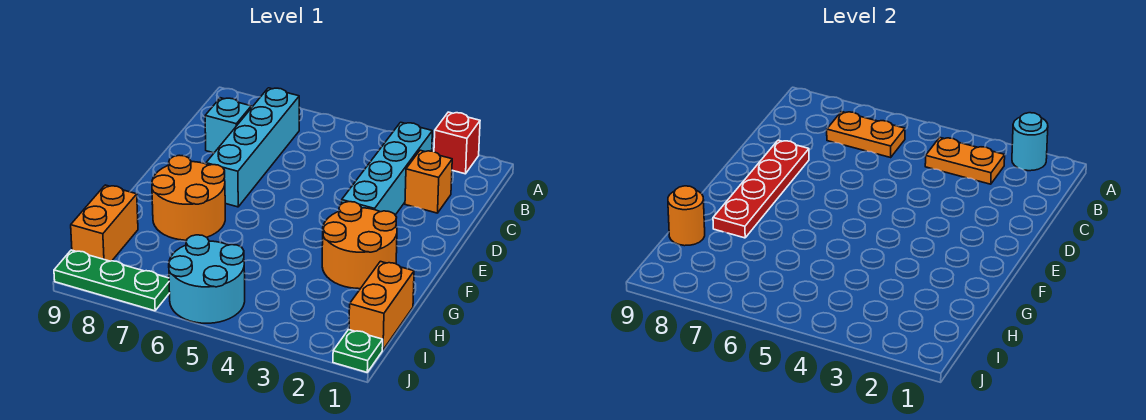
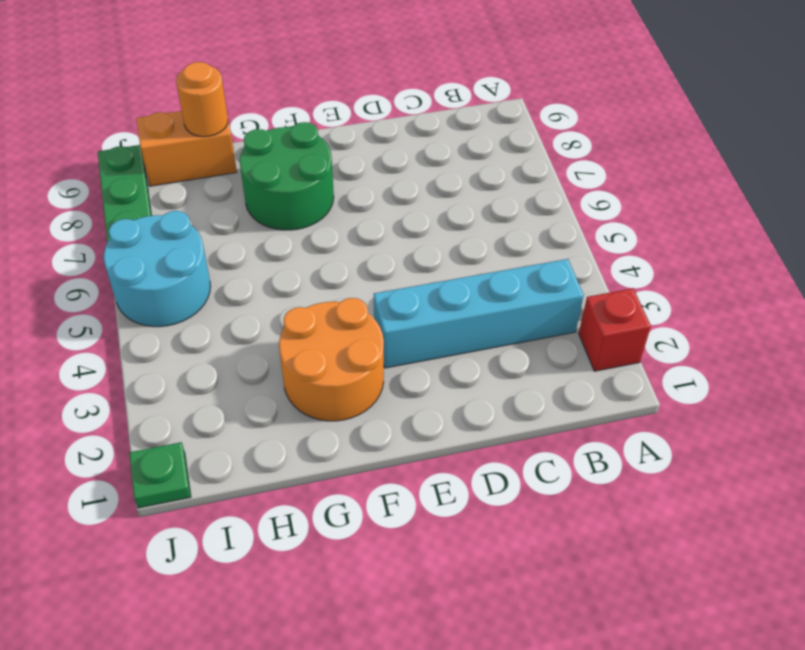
green 2x2 round brick [240,122,334,230] -> orange 2x2 round brick [152,155,225,240]
none -> cyan 1x4 brick [206,88,299,207]
none -> orange 1x1 brick [405,150,452,213]
none -> cyan 1x1 brick [205,98,251,153]

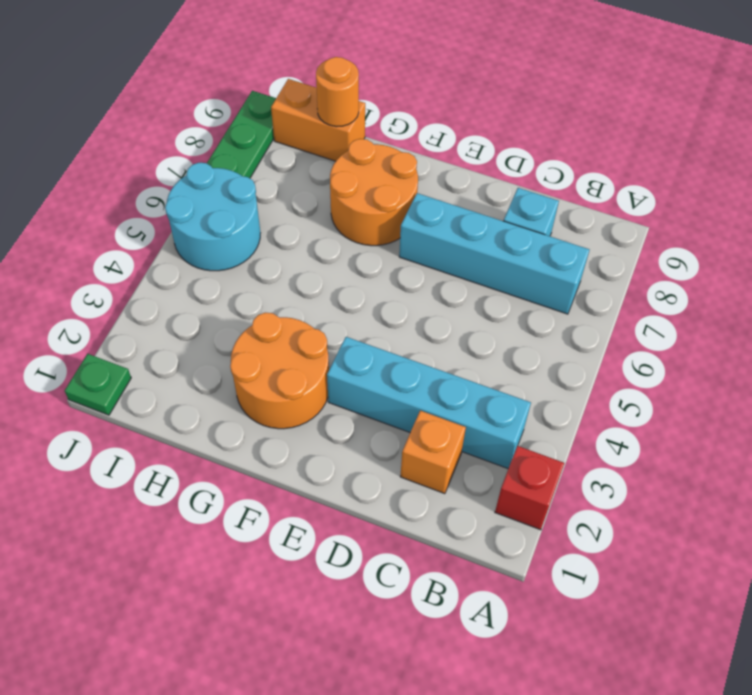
none -> orange 1x2 brick [349,261,414,350]
none -> cyan 1x1 round brick [1012,113,1048,171]
none -> orange 1x2 plate [925,137,1005,184]

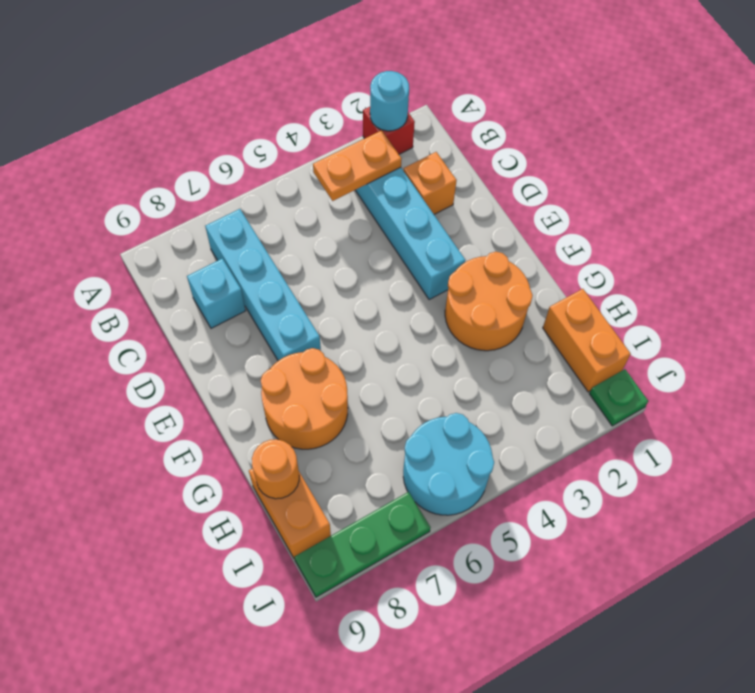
none -> orange 1x2 plate [827,111,905,157]
none -> red 1x4 plate [713,140,809,238]

